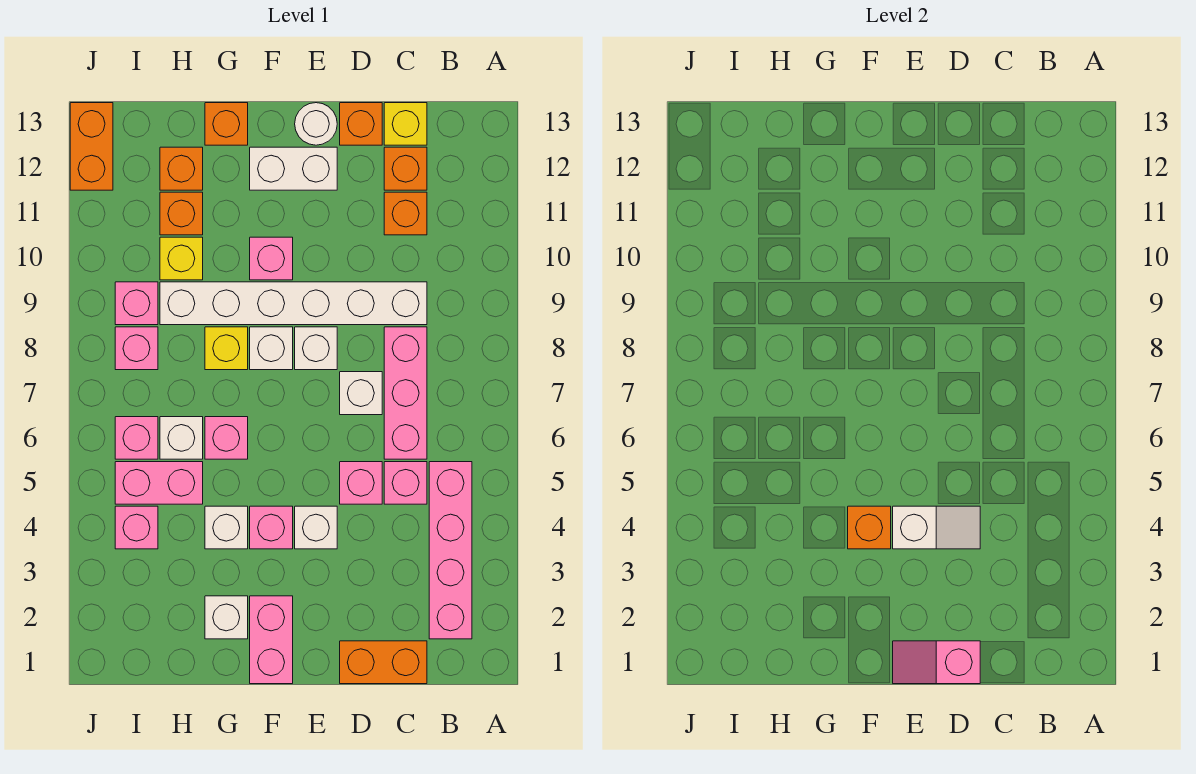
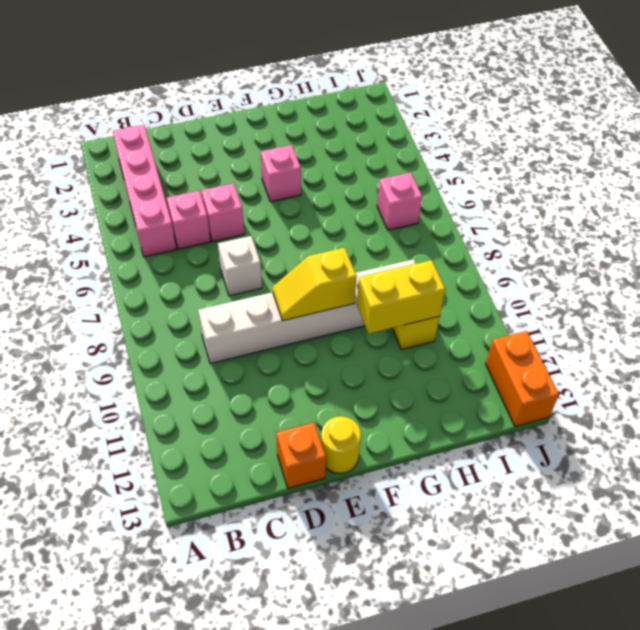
yellow 1x2 slope [272,248,357,321] -> none
yellow 1x1 round brick [321,416,361,474] -> white 1x1 round brick [295,103,337,145]
yellow 1x2 brick [357,260,445,334] -> none
none -> orange 1x2 brick [340,641,427,684]
none -> pink 1x3 brick [384,327,427,459]
none -> orange 1x1 brick [384,192,427,235]
none -> orange 1x1 brick [384,147,427,190]

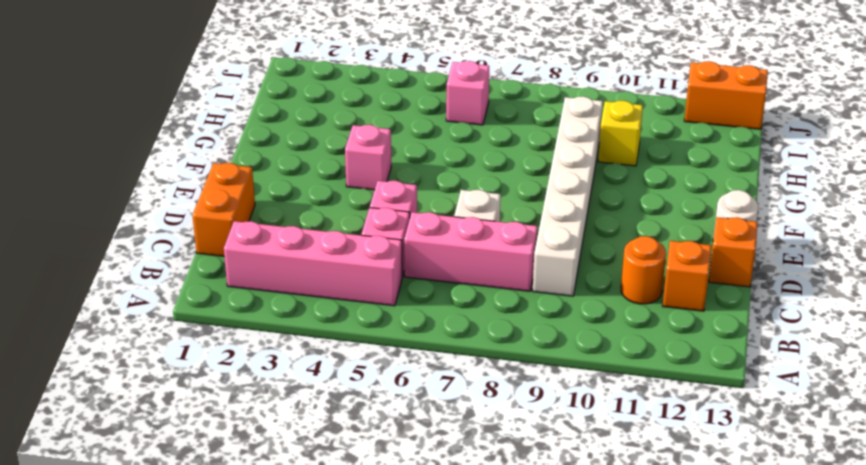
orange 1x1 round brick [621,236,666,304] -> orange 1x1 brick [384,192,427,235]
none -> yellow 1x1 brick [384,103,427,145]
none -> white 1x1 brick [295,506,337,549]
none -> white 1x1 brick [295,327,337,370]
none -> white 1x2 brick [250,147,337,190]

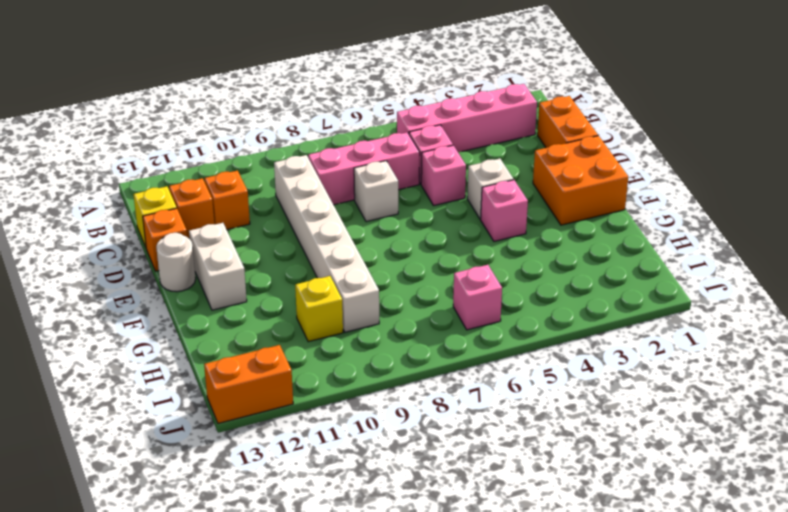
orange 2x2 brick [533,136,628,225] -> pink 1x2 brick [250,596,293,684]
none -> white 1x1 brick [295,327,337,370]
none -> white 1x1 brick [250,327,293,370]
none -> pink 1x1 brick [250,237,293,280]
none -> white 1x1 brick [205,596,248,639]

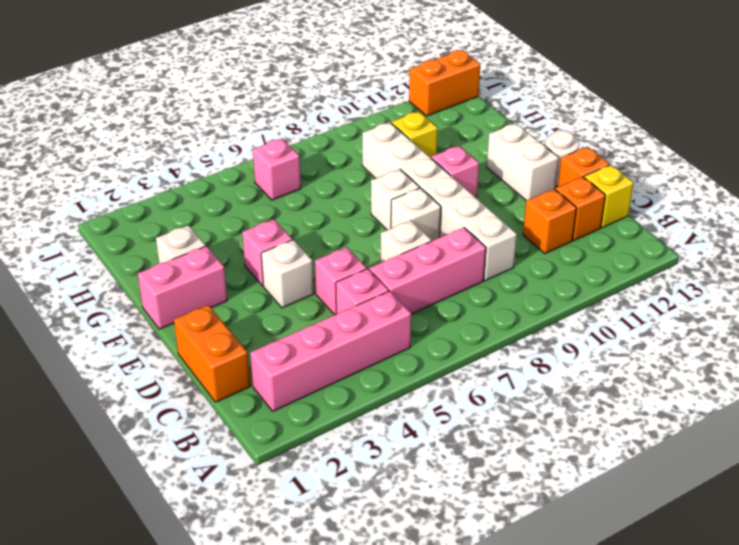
none -> white 1x1 brick [205,506,248,549]
none -> pink 1x1 brick [205,417,248,459]
none -> yellow 1x1 brick [205,327,248,370]
none -> orange 1x1 brick [205,103,248,145]

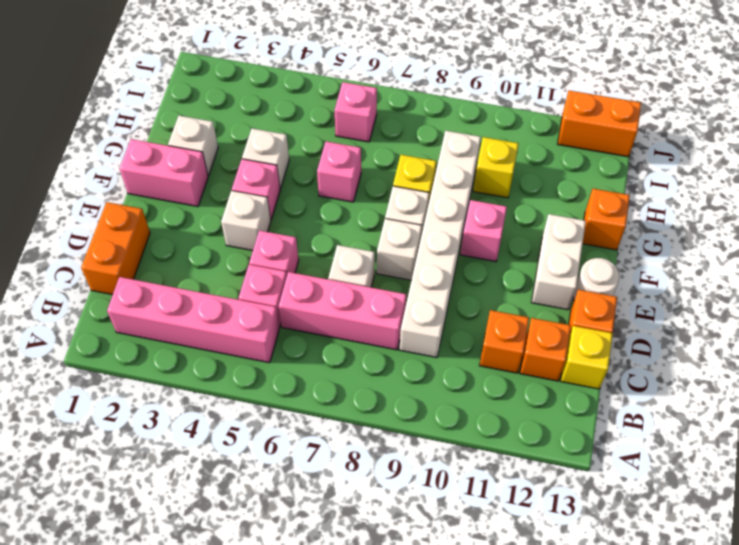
none -> pink 1x2 brick [115,462,203,504]
none -> white 1x1 brick [160,417,203,459]
none -> orange 1x1 brick [160,192,203,235]
none -> orange 1x1 brick [160,147,203,190]

